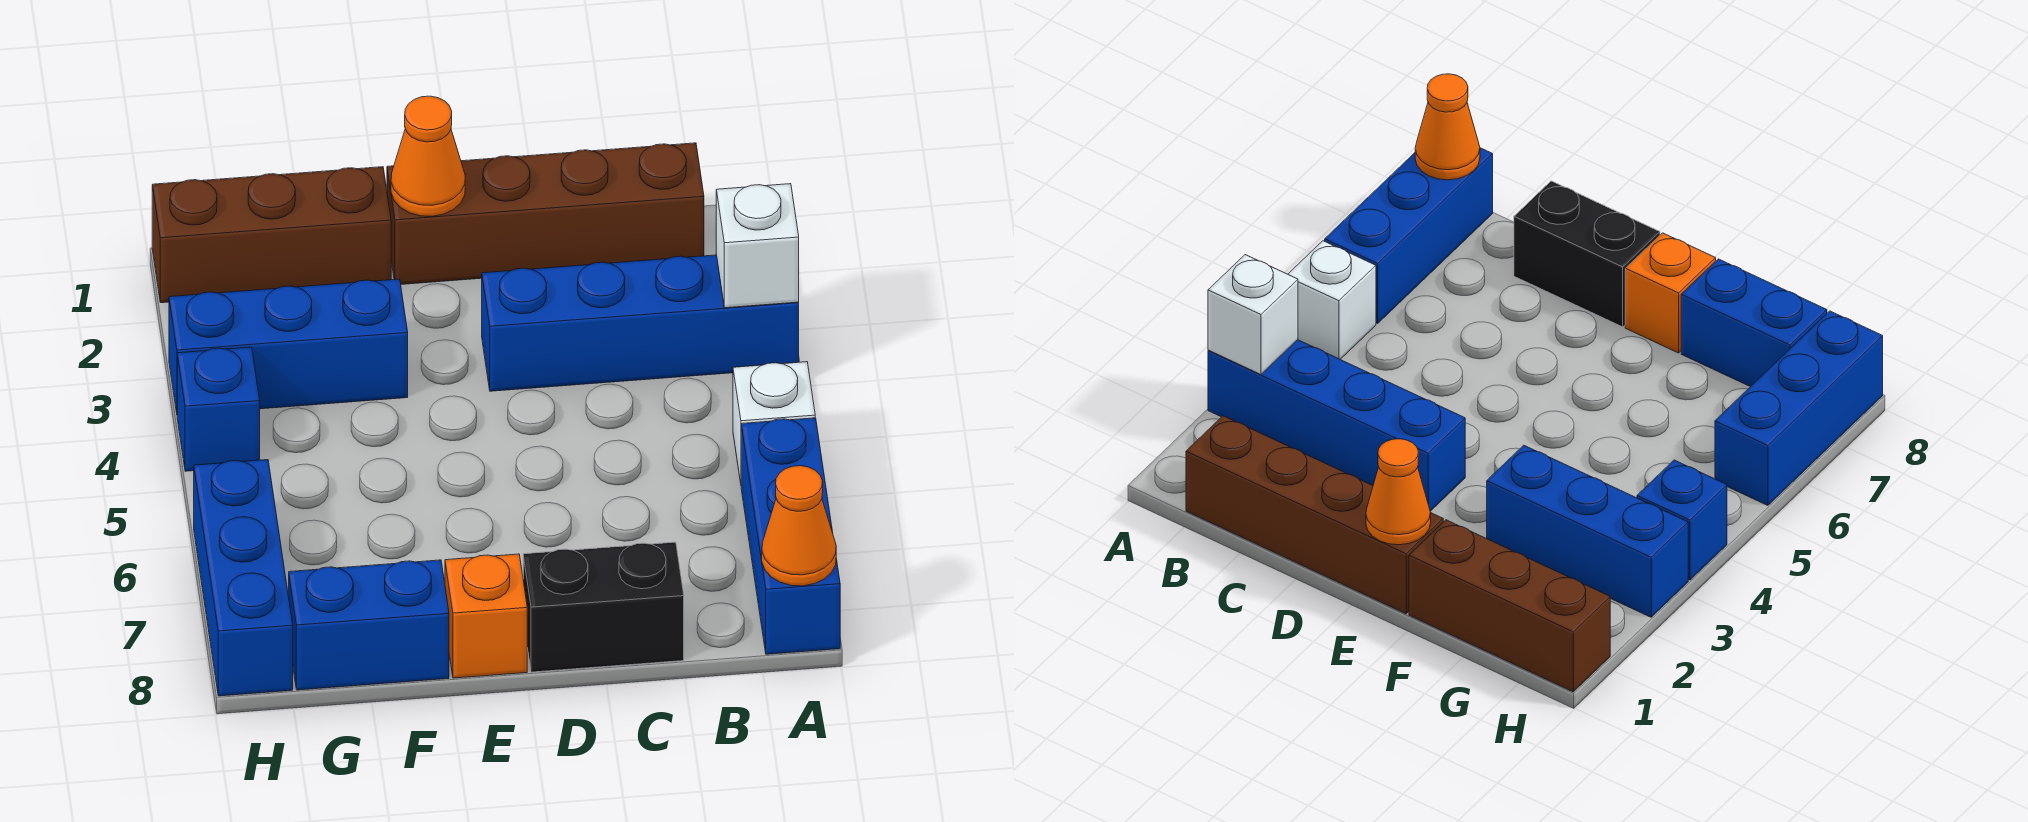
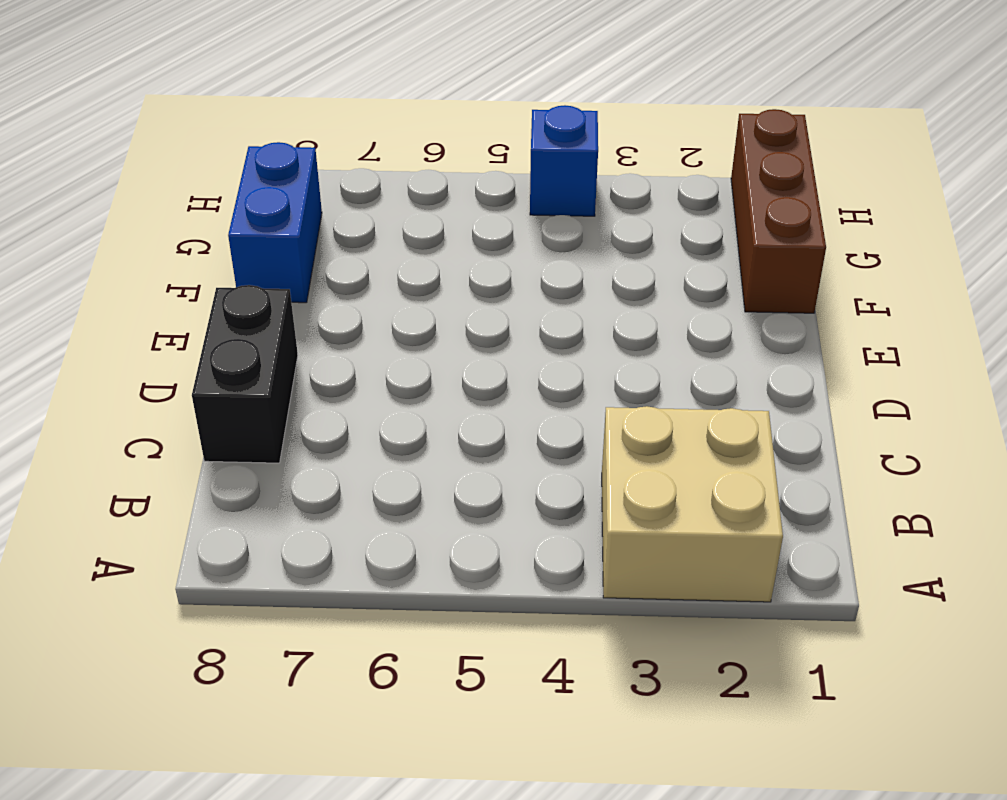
tan 2x2 brick [602,406,783,602] -> blue 1x4 brick [482,255,799,391]
none -> white 1x1 brick [733,362,815,483]
none -> blue 1x3 brick [741,418,840,654]
none -> brown 1x4 brick [387,143,704,284]

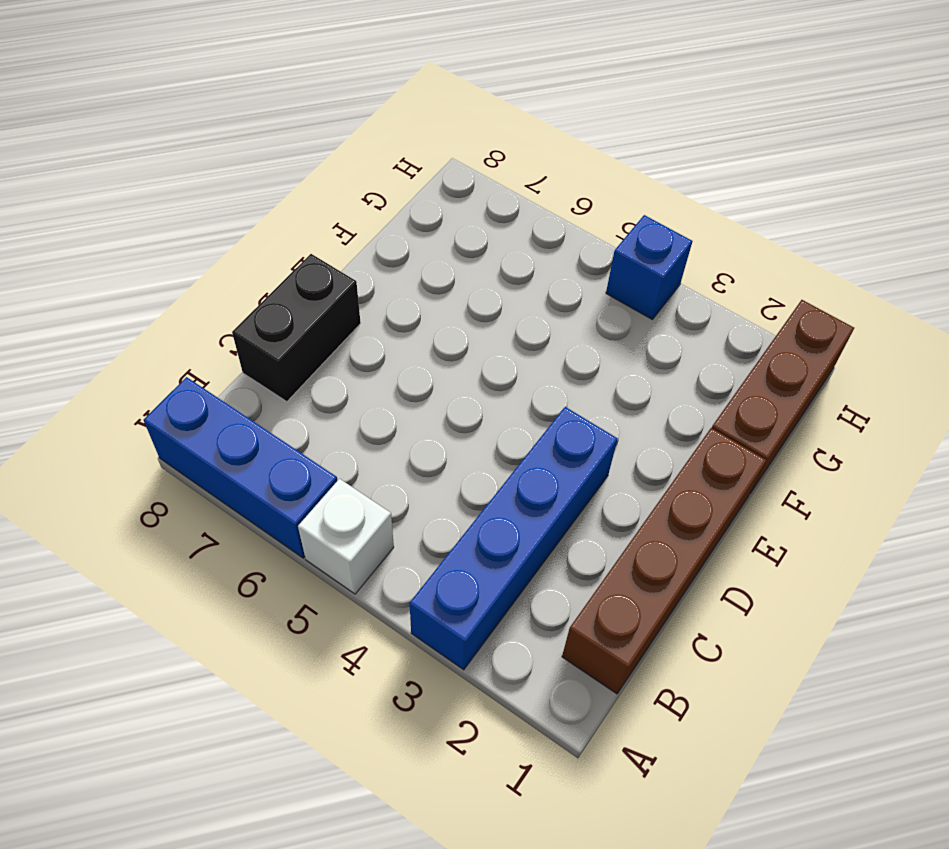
none -> orange 1x1 brick [445,554,527,678]
none -> blue 1x3 brick [169,279,408,413]
none -> blue 1x2 brick [289,560,449,690]

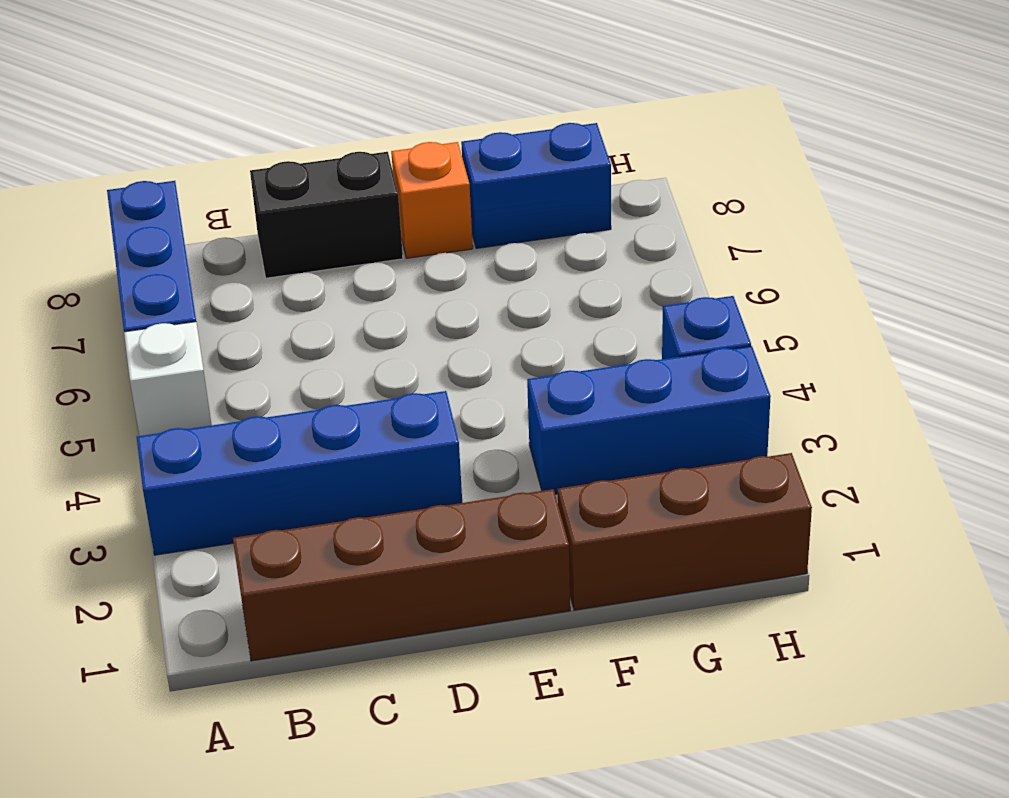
none -> blue 1x3 brick [194,460,293,696]
none -> white 1x1 brick [716,184,799,308]
none -> orange 1x1 cone [762,466,836,586]

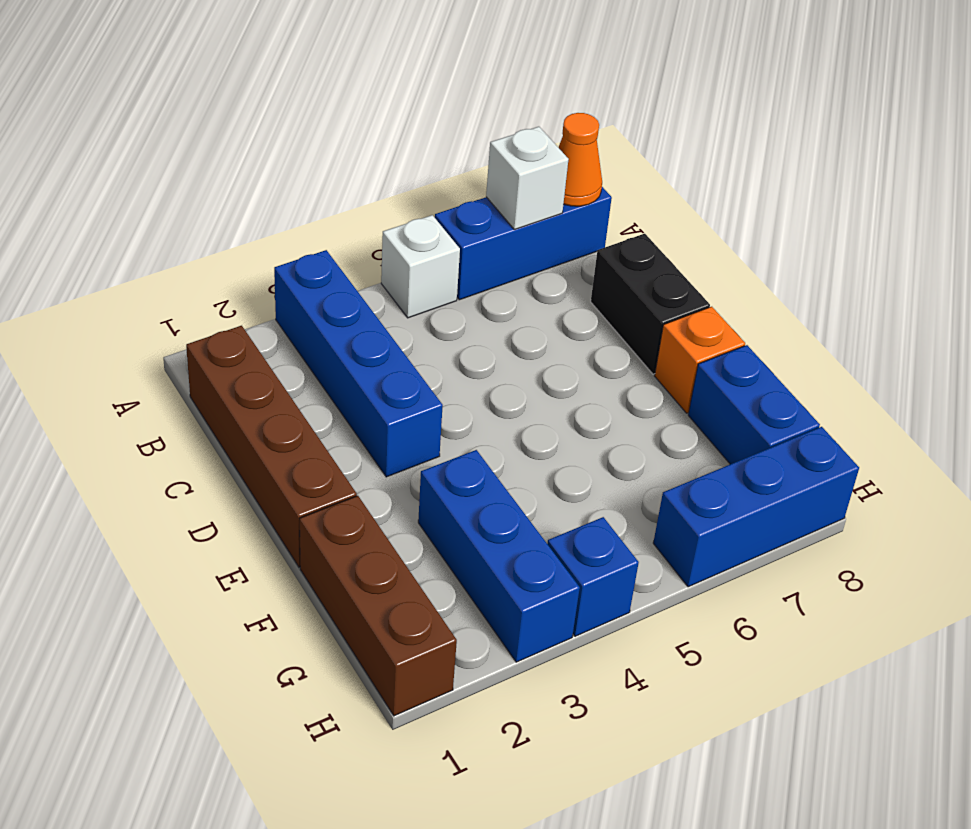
white 1x1 brick [486,127,569,230] -> white 1x1 brick moved to [716,184,799,308]
none -> orange 1x1 cone [391,96,465,216]

